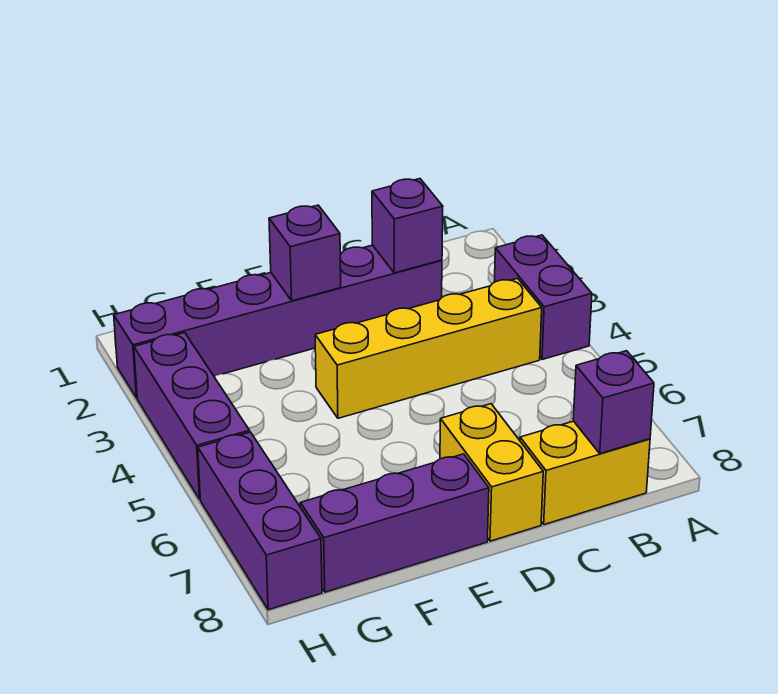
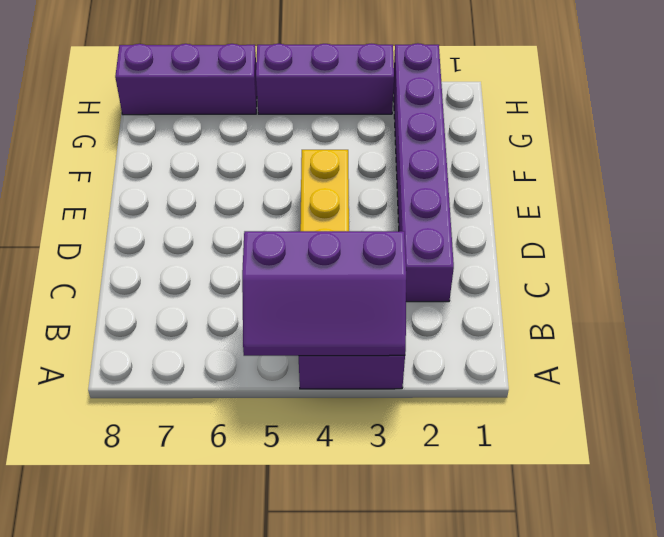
purple 2x3 slope [242,231,406,356] -> none
none -> yellow 1x2 brick [520,421,650,525]
none -> yellow 1x2 brick [440,404,543,541]

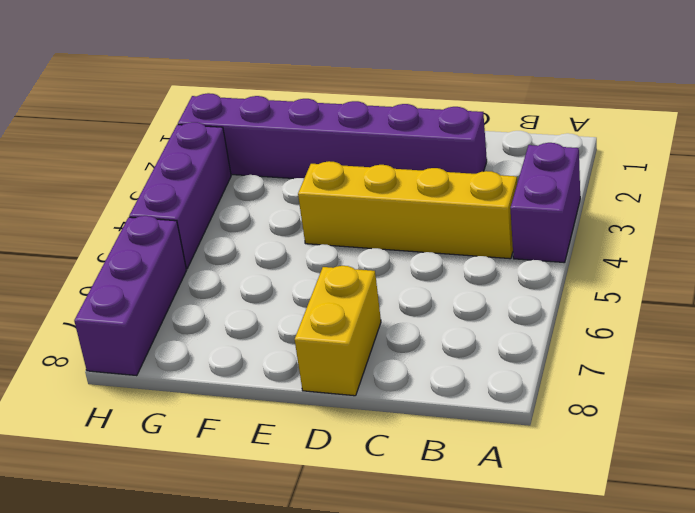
none -> yellow 1x2 brick [520,421,650,525]
none -> purple 1x3 brick [300,454,489,592]

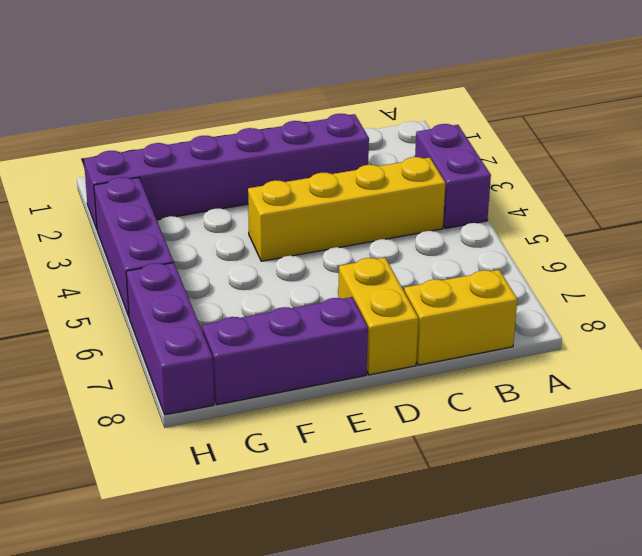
none -> purple 1x1 brick [573,351,654,454]
none -> purple 1x1 brick [372,179,443,273]

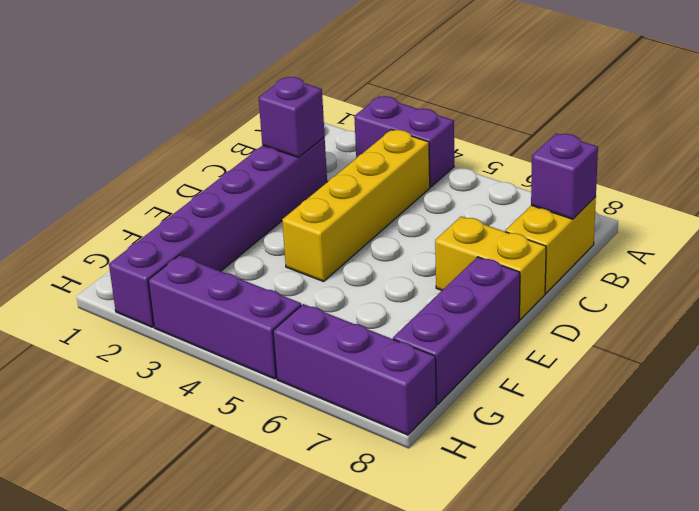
none -> purple 1x1 brick [269,205,341,301]

